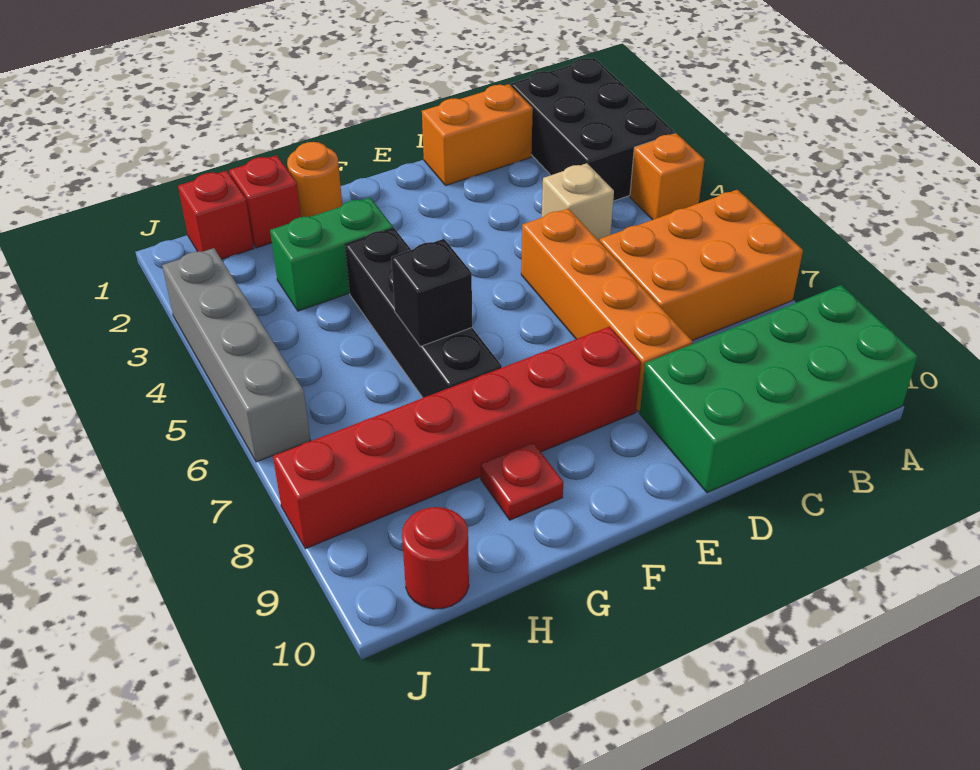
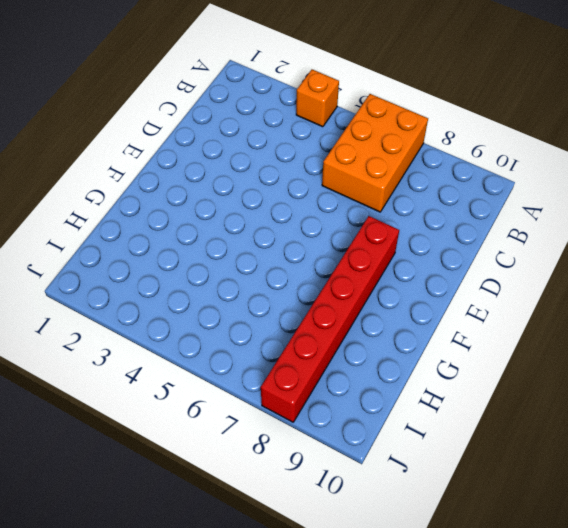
none -> black 2x3 brick [511,58,675,201]
none -> green 2x4 brick [640,285,918,493]
none -> orange 1x2 brick [422,84,533,186]

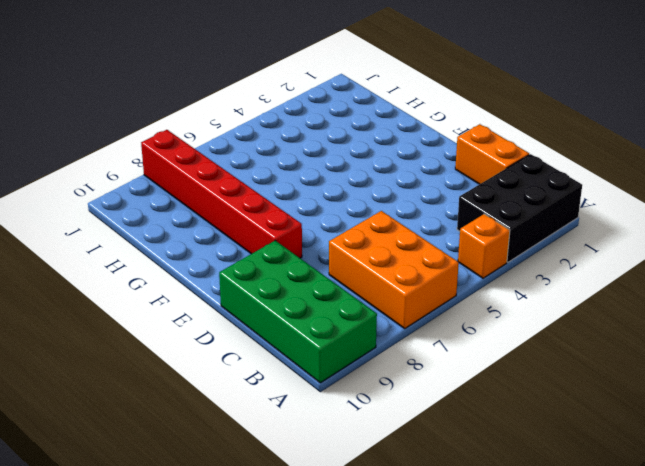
none -> tan 1x1 brick [542,163,614,242]
none -> orange 1x4 brick [521,209,693,412]
none -> orange 1x1 round brick [287,142,342,217]

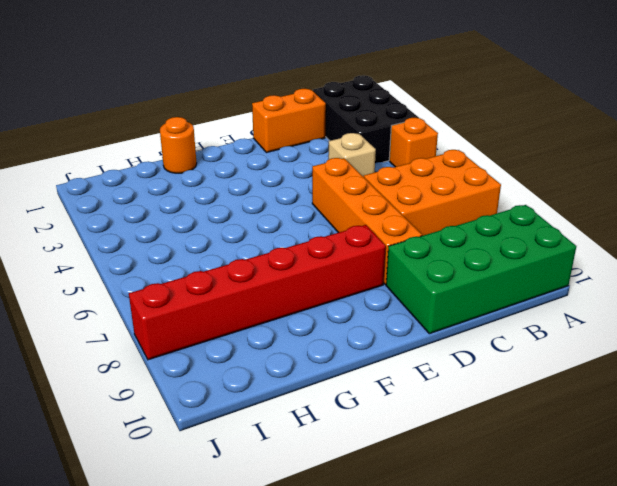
none -> green 1x2 brick [270,197,393,311]
none -> black 1x4 brick [345,228,502,398]
none -> red 1x1 plate [481,442,564,520]

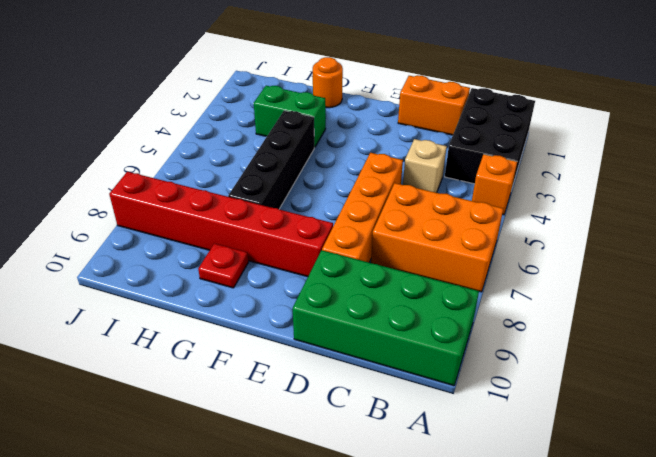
none -> red 1x1 brick [229,155,301,248]
none -> red 1x1 brick [178,171,254,259]
none -> red 1x1 round brick [402,507,469,609]

